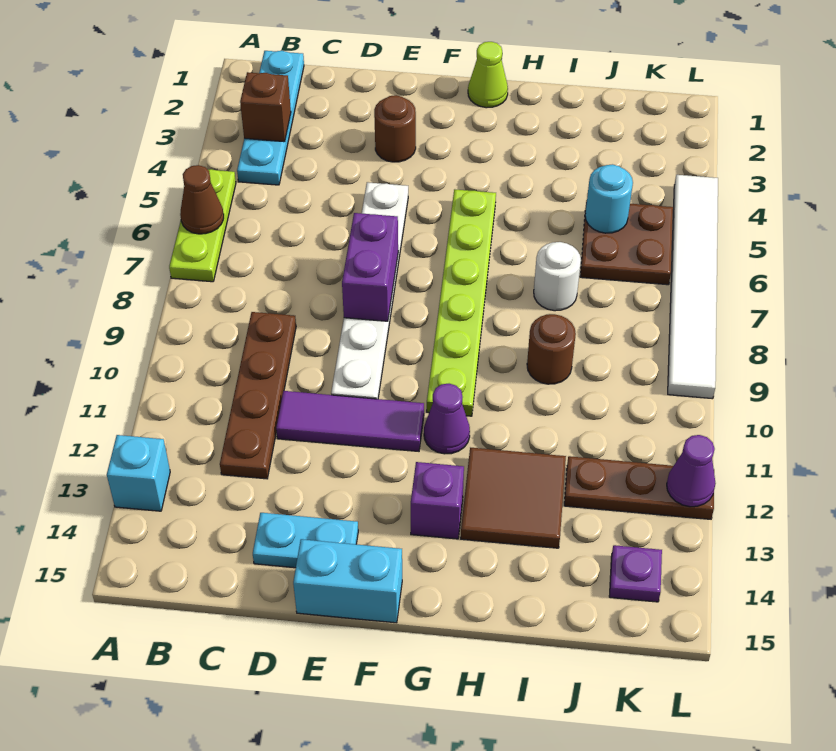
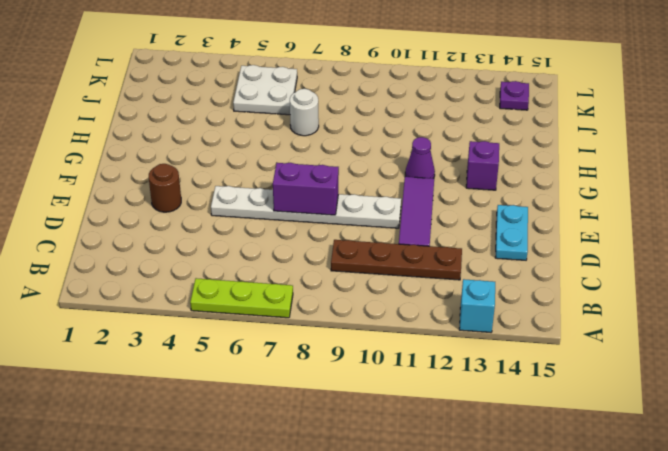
white 2x2 plate [233,65,297,115] -> brown 2x2 plate [580,200,673,285]
none -> cyan 1x4 plate [237,51,304,185]
none -> cyan 1x2 brick [293,539,402,623]
none -> lime 1x1 cone [468,42,508,108]

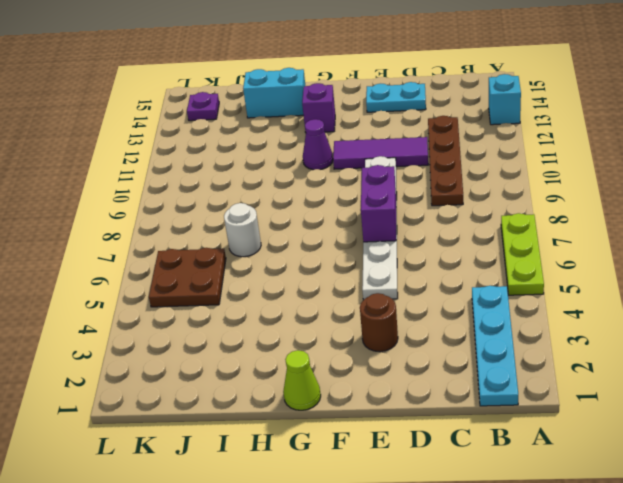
cyan 1x2 brick [243,68,305,118] -> cyan 1x2 brick moved to [293,539,402,623]
none -> lime 1x6 plate [427,189,496,416]
none -> brown 2x2 tile [461,448,566,548]
none -> brown 1x1 round brick [527,314,576,384]

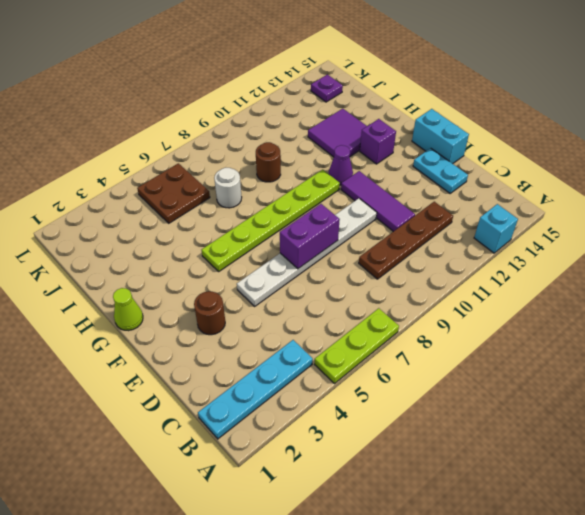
purple 2x2 tile [308,109,367,157] -> brown 2x2 tile [461,448,566,548]
none -> brown 1x3 plate [564,456,714,519]
none -> white 1x6 tile [668,175,718,399]
none -> brown 1x1 cone [180,165,224,234]

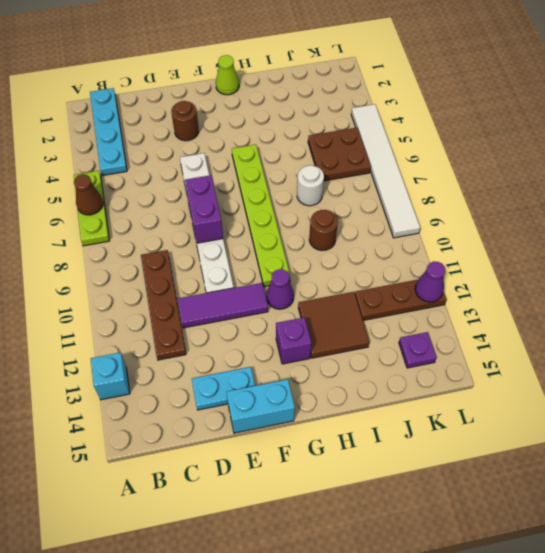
none -> brown 1x1 brick [240,72,291,142]
none -> cyan 1x1 round brick [585,164,633,233]

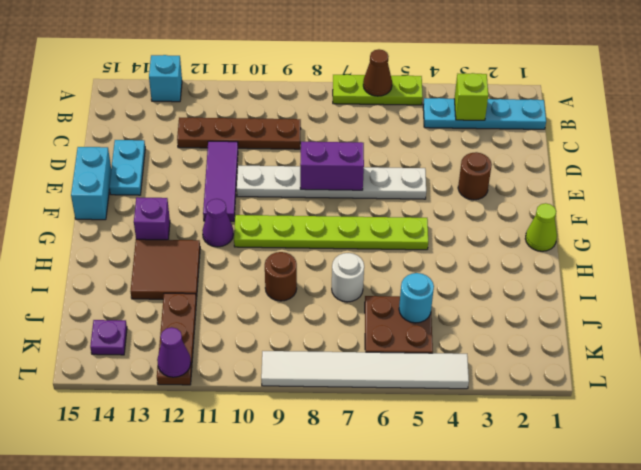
lime 1x1 brick [454,73,488,120] -> brown 1x1 brick [240,72,291,142]

